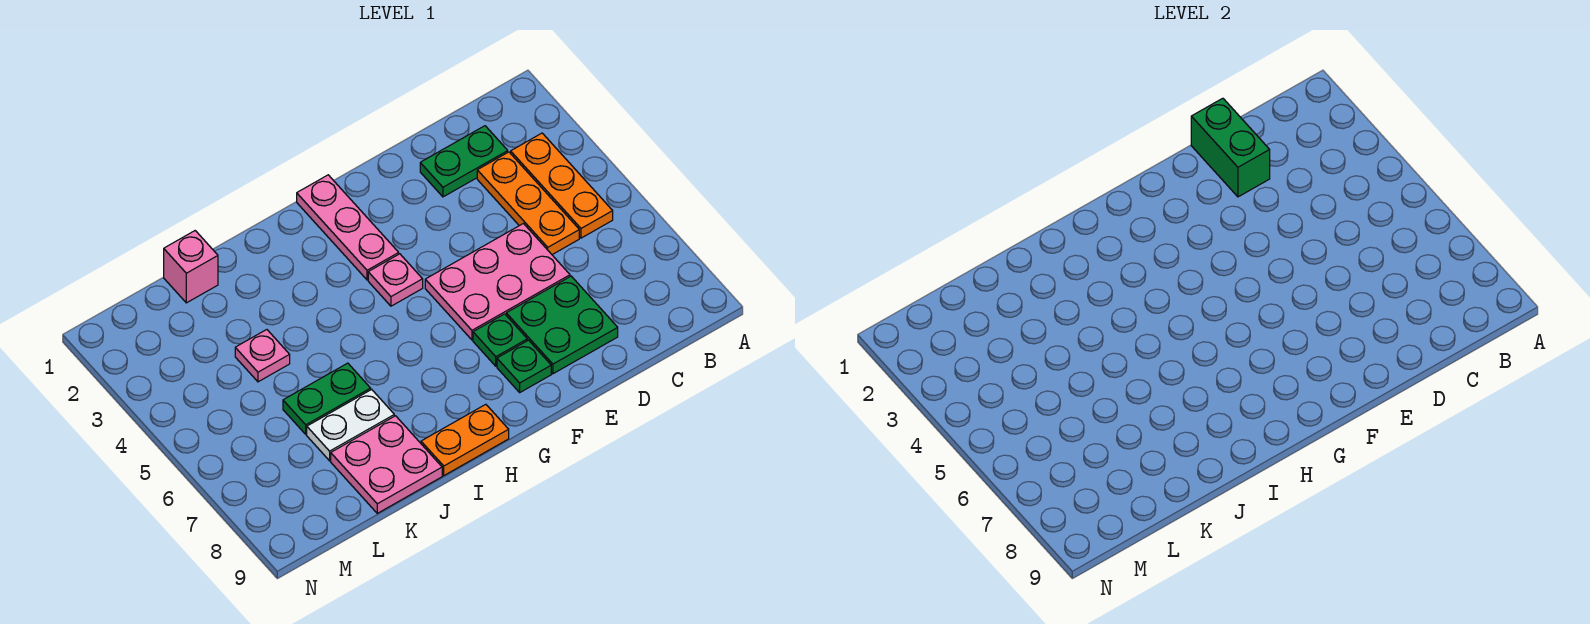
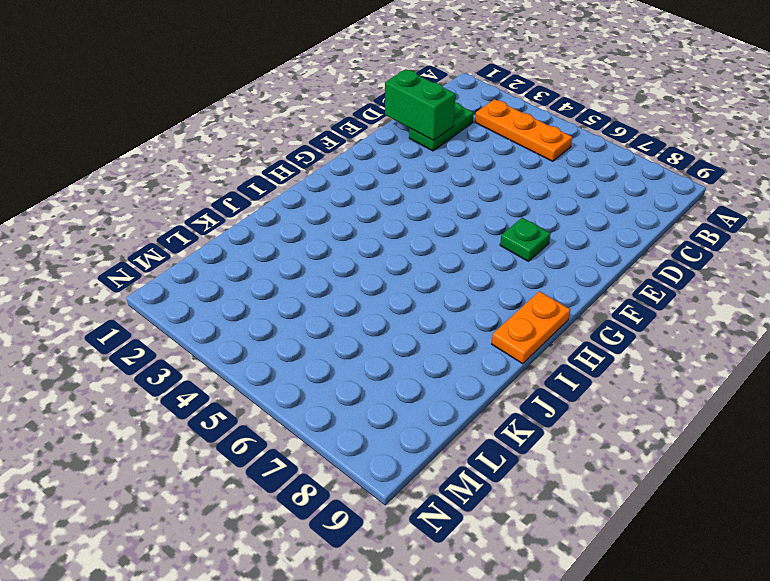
none -> orange 1x3 plate [477,152,579,255]
none -> pink 2x3 plate [425,224,570,340]
none -> green 2x2 plate [506,276,618,374]

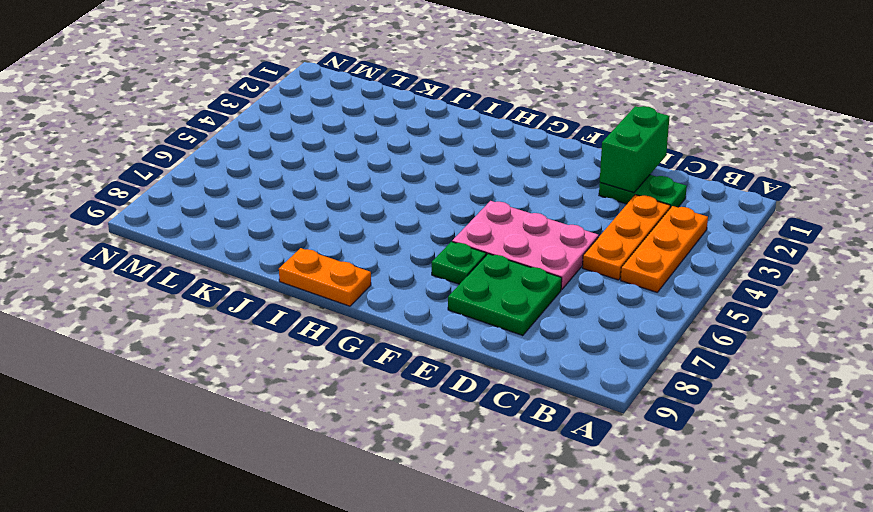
none -> green 1x1 plate [497,340,551,392]
none -> pink 1x3 plate [297,175,399,280]
none -> pink 1x1 plate [368,254,423,306]

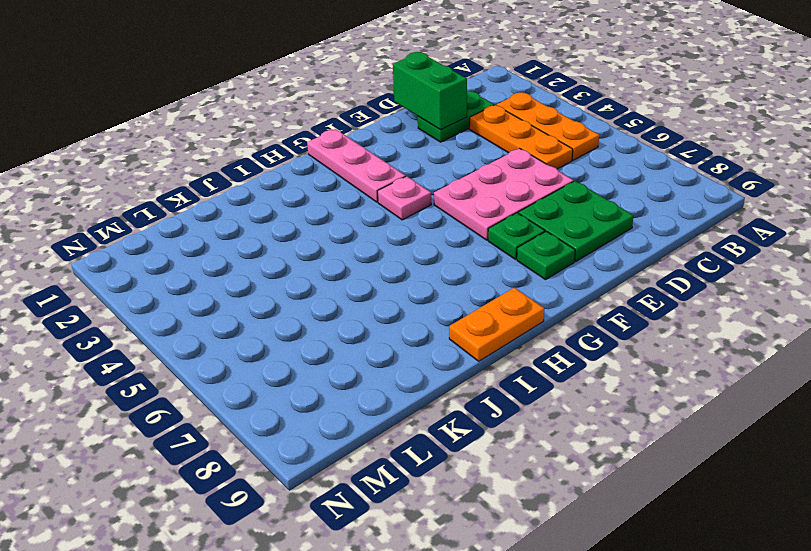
none -> green 1x2 plate [283,363,371,434]
none -> white 1x2 plate [307,389,394,461]
none -> pink 2x2 plate [331,416,442,513]

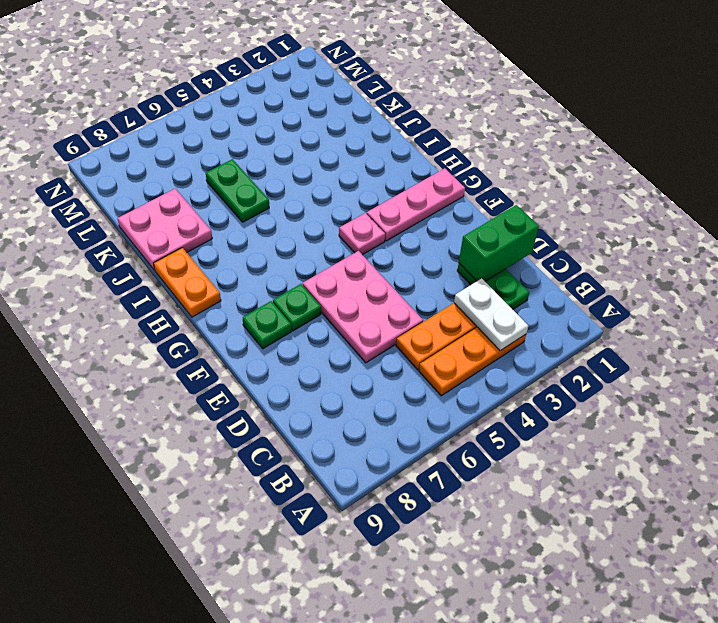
white 1x2 plate [454,278,528,351] -> white 1x2 plate moved to [307,389,394,461]
none -> green 2x2 plate [506,276,618,374]
none -> pink 1x1 brick [164,231,218,303]
none -> pink 1x1 plate [235,330,290,382]

